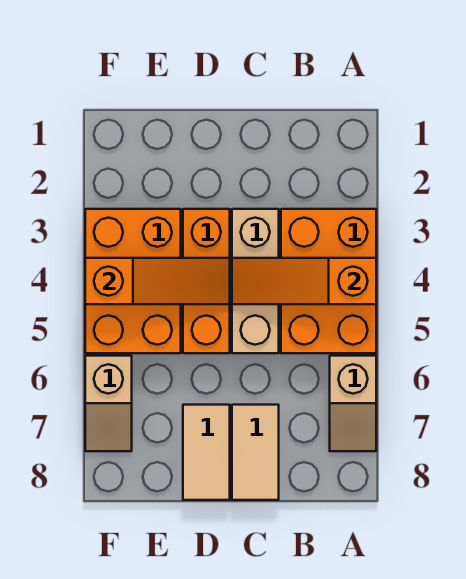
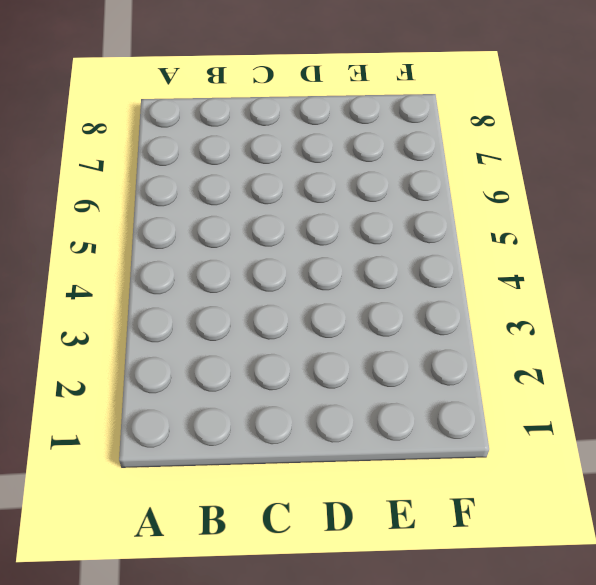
none -> orange 2x3 brick [281,209,376,353]
none -> tan 1x2 slope [330,356,376,451]

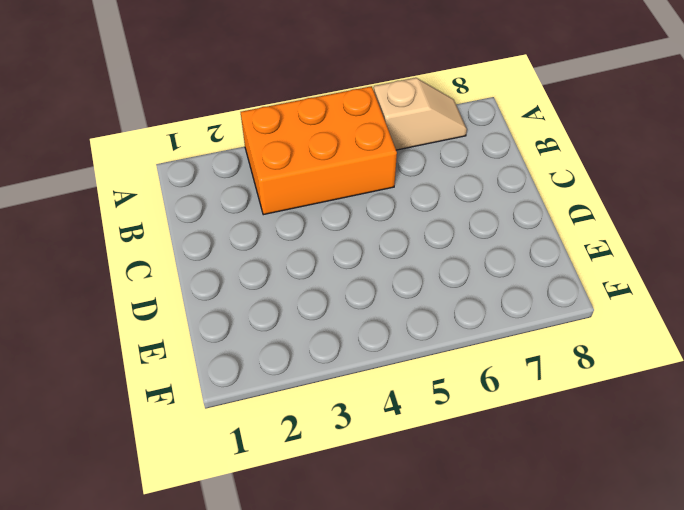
none -> tan 1x3 brick [232,209,279,353]
none -> tan 1x2 tile [232,405,279,500]

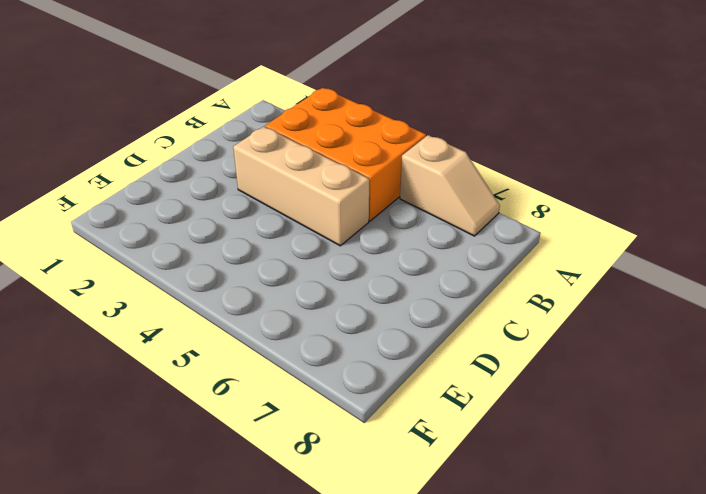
none -> tan 1x2 tile [232,405,279,500]
none -> orange 1x3 brick [183,209,230,353]

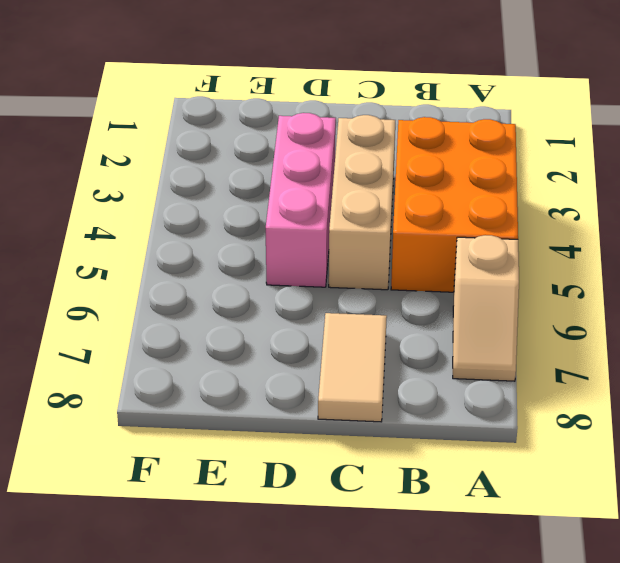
pink 1x3 brick [266,113,336,287] -> orange 1x3 brick [183,209,230,353]
none -> tan 1x2 tile [183,405,230,500]
none -> orange 2x3 brick [85,209,181,353]

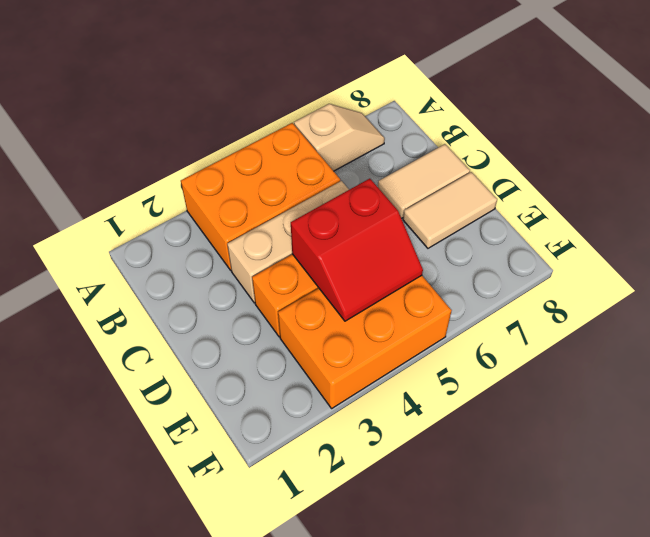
red 2x2 slope [291,179,423,321] -> orange 1x3 slope [85,258,230,304]
none -> tan 1x2 slope [85,356,132,451]
none -> orange 1x3 slope [232,258,376,304]

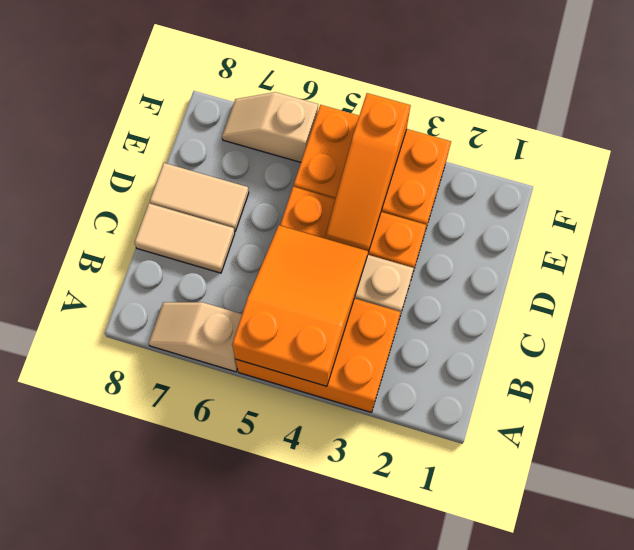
orange 2x3 slope [232,225,368,386] -> orange 1x3 slope [232,258,376,304]

